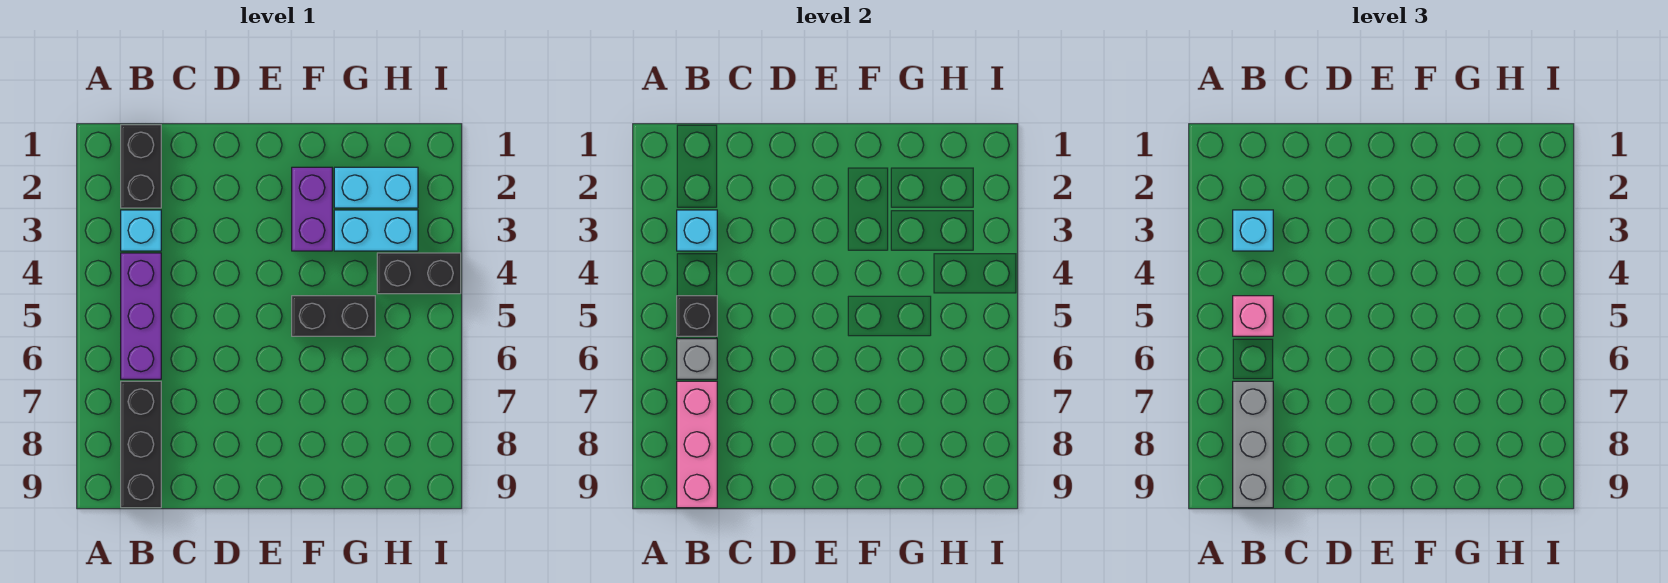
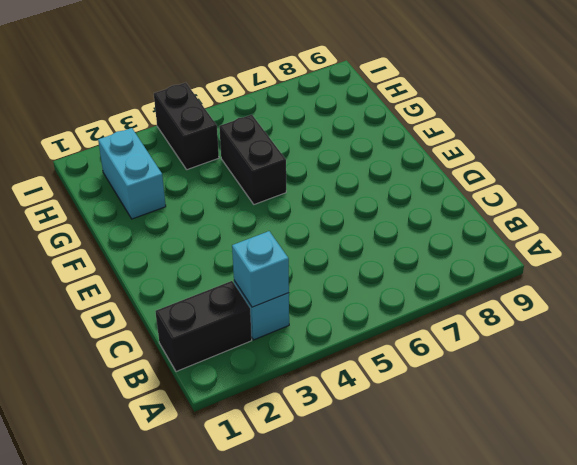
none -> purple 1x3 brick [121,253,161,379]
none -> black 1x3 brick [121,381,161,508]
none -> purple 1x2 brick [292,167,332,251]

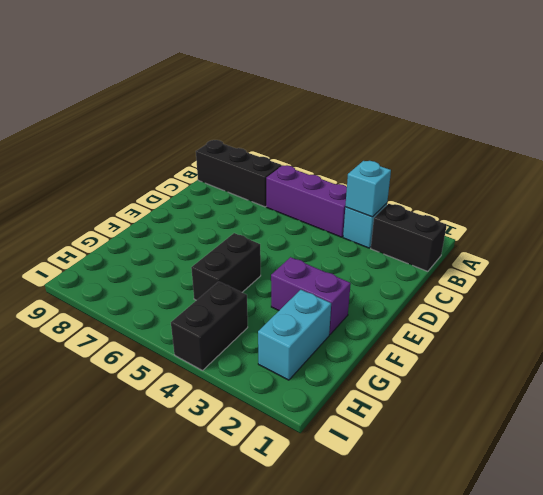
none -> cyan 1x2 brick [334,210,418,251]
none -> black 1x1 brick [677,296,717,336]
none -> grey 1x1 brick [677,339,717,379]

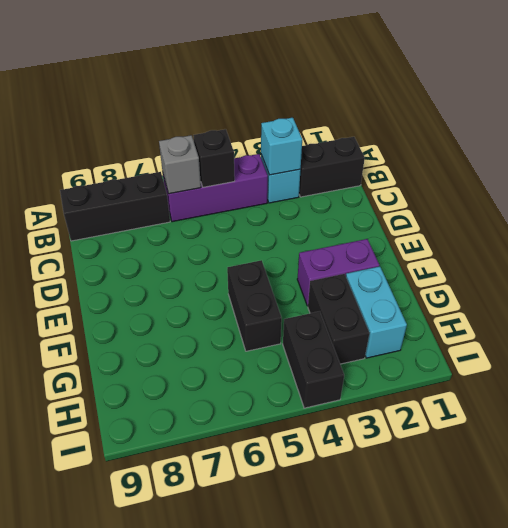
black 1x2 brick [308,274,369,364] -> cyan 1x2 brick [334,210,418,251]
none -> pink 1x3 brick [677,381,717,508]
none -> cyan 1x1 brick [1233,210,1273,251]
none -> pink 1x1 brick [1233,296,1273,336]

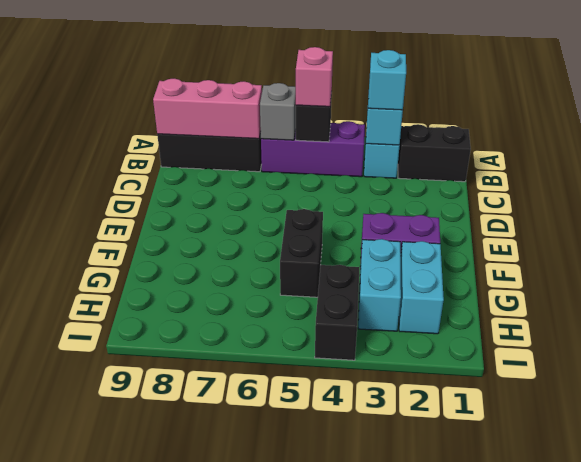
none -> grey 1x3 brick [1233,381,1273,508]

